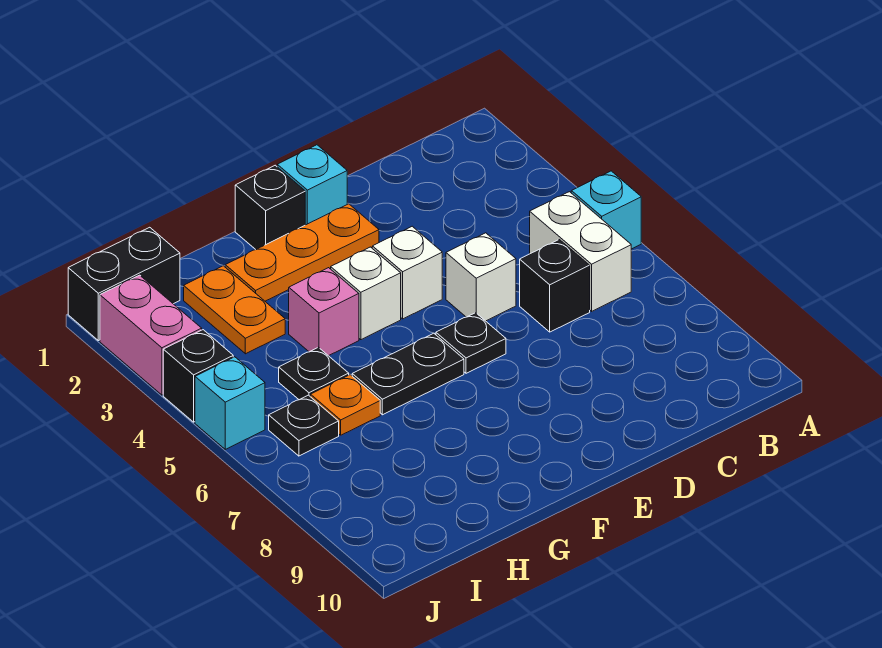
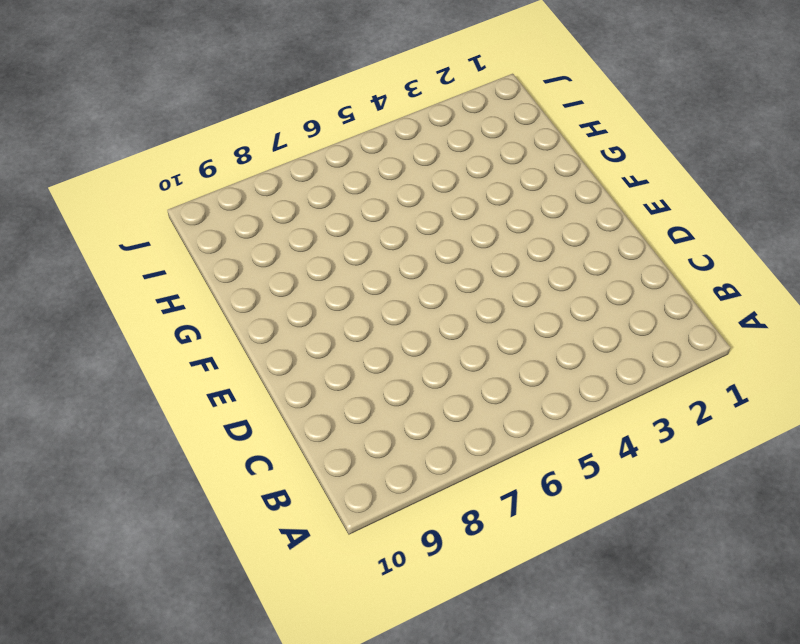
none -> cyan 1x1 brick [571,171,641,249]
none -> white 1x2 brick [530,192,631,311]
none -> black 1x1 brick [520,240,590,332]

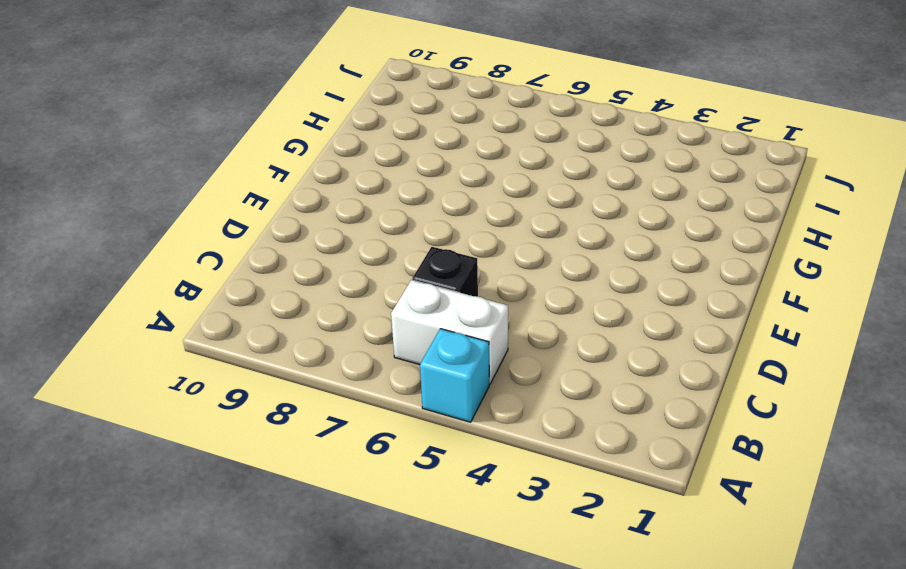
none -> white 1x1 brick [446,233,516,321]
none -> cyan 1x1 brick [277,145,347,225]
none -> orange 1x3 plate [225,204,379,301]

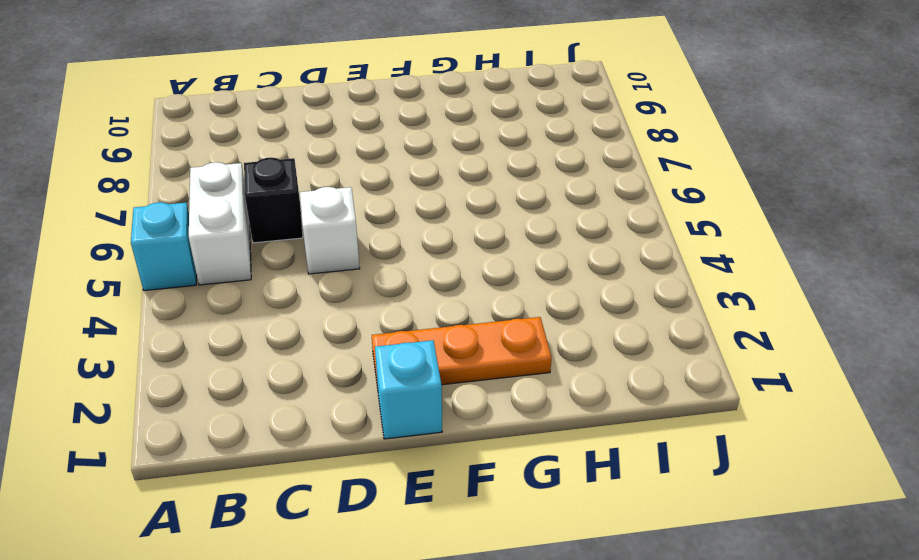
none -> white 1x1 brick [372,226,442,319]
none -> black 1x1 plate [436,313,506,373]
none -> black 1x1 brick [235,165,305,250]

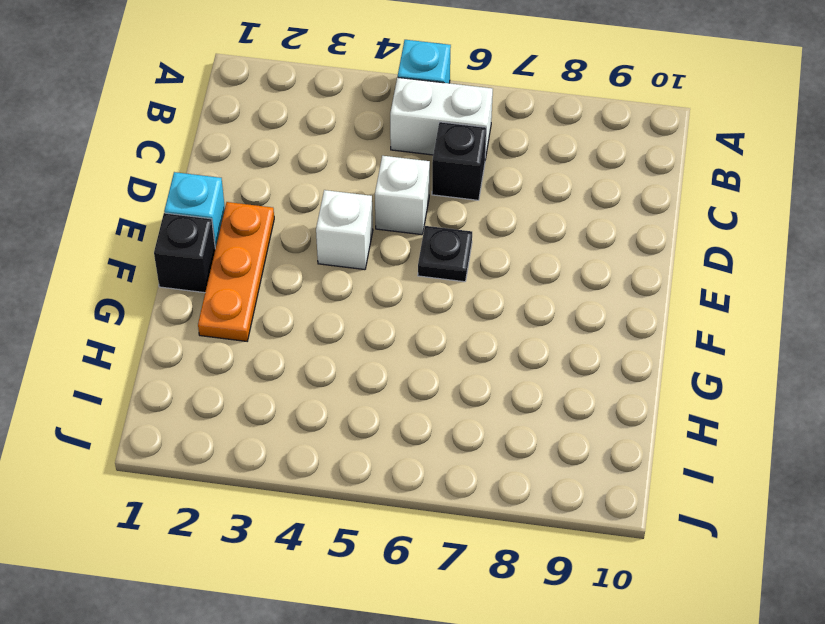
none -> white 1x1 brick [331,247,401,340]
none -> black 1x2 plate [352,333,464,415]
none -> pink 1x1 brick [289,268,359,356]

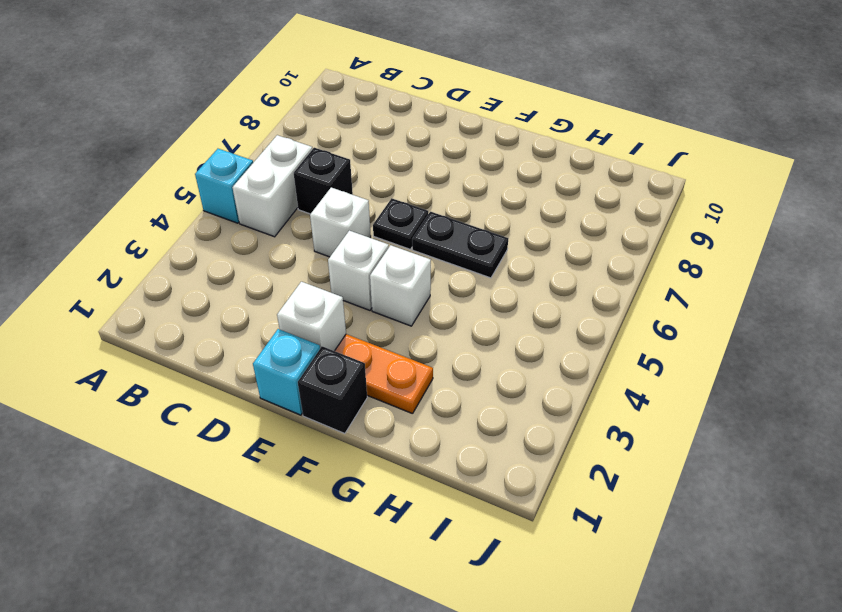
white 1x1 brick [277,282,346,351] -> none
none -> pink 1x1 brick [289,268,359,356]
none -> orange 1x2 plate [184,266,285,354]
none -> black 1x1 plate [279,347,349,400]

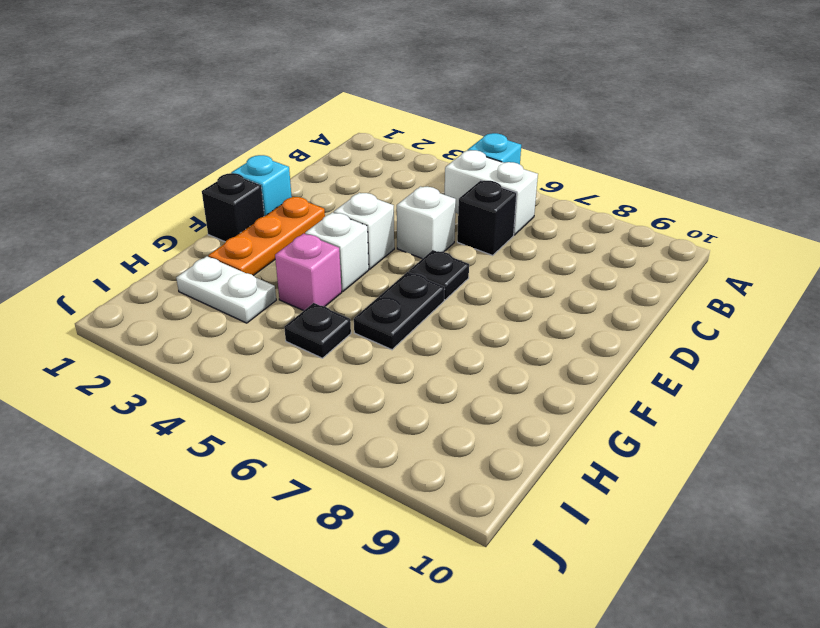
white 1x2 plate [176,256,276,323] -> orange 1x2 plate [184,266,285,354]
none -> orange 1x1 plate [310,375,380,435]
none -> black 1x2 brick [68,227,180,341]
none -> black 1x1 plate [269,395,339,456]

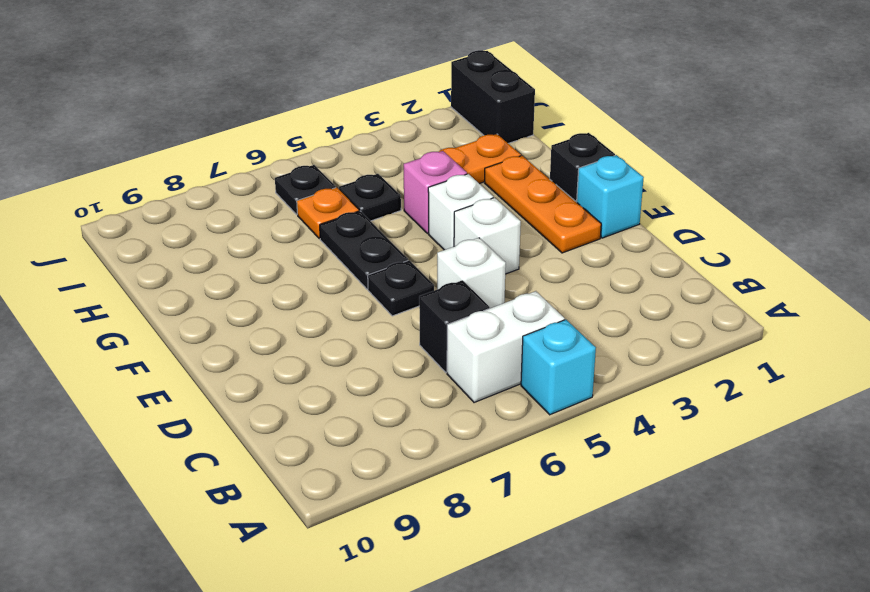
none -> pink 1x2 brick [100,275,202,395]
none -> black 1x1 brick [163,330,233,422]
none -> cyan 1x1 brick [195,357,265,449]

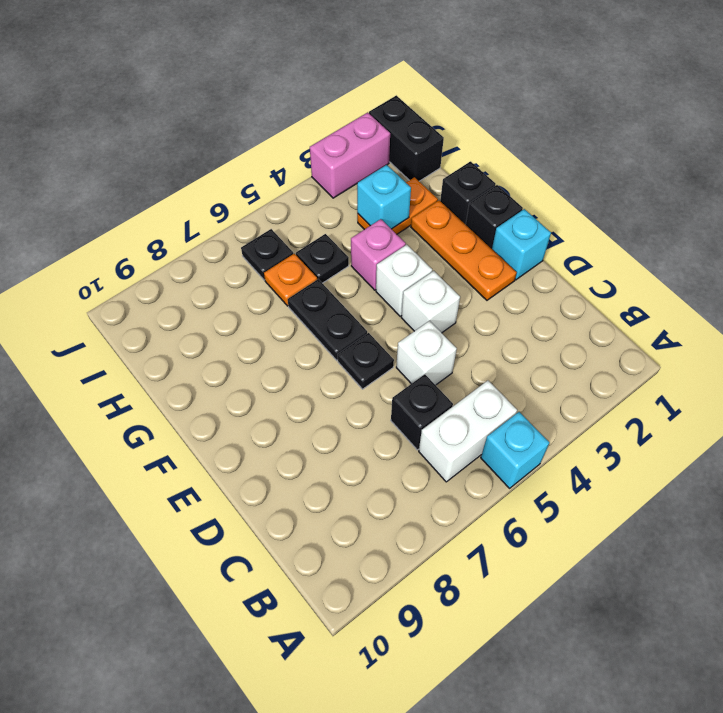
black 1x1 brick [440,161,496,225] -> black 1x1 brick moved to [163,330,233,422]
cyan 1x1 brick [357,165,411,229] -> cyan 1x1 brick moved to [195,357,265,449]

